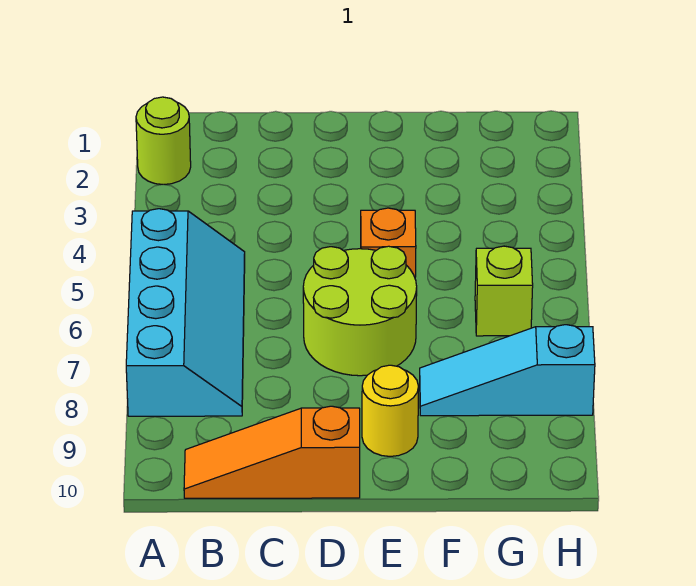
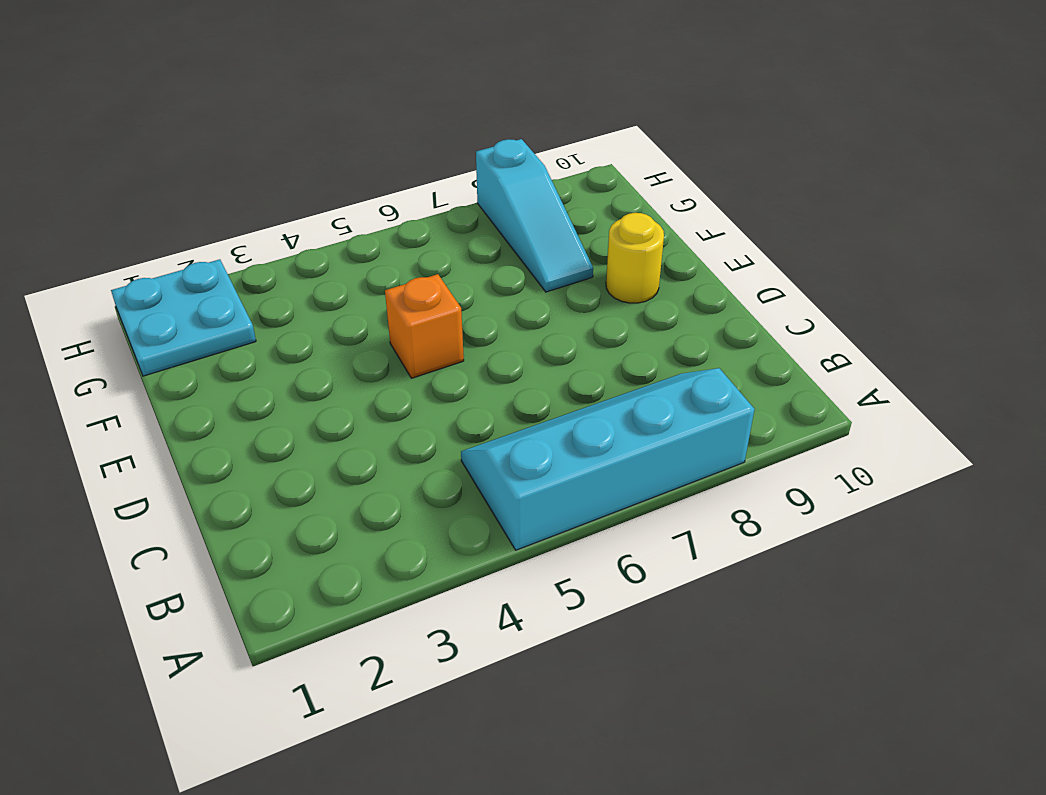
cyan 2x2 plate [111,259,256,376] -> none
none -> lime 1x1 round brick [136,97,191,185]
none -> orange 1x3 slope [184,406,360,498]

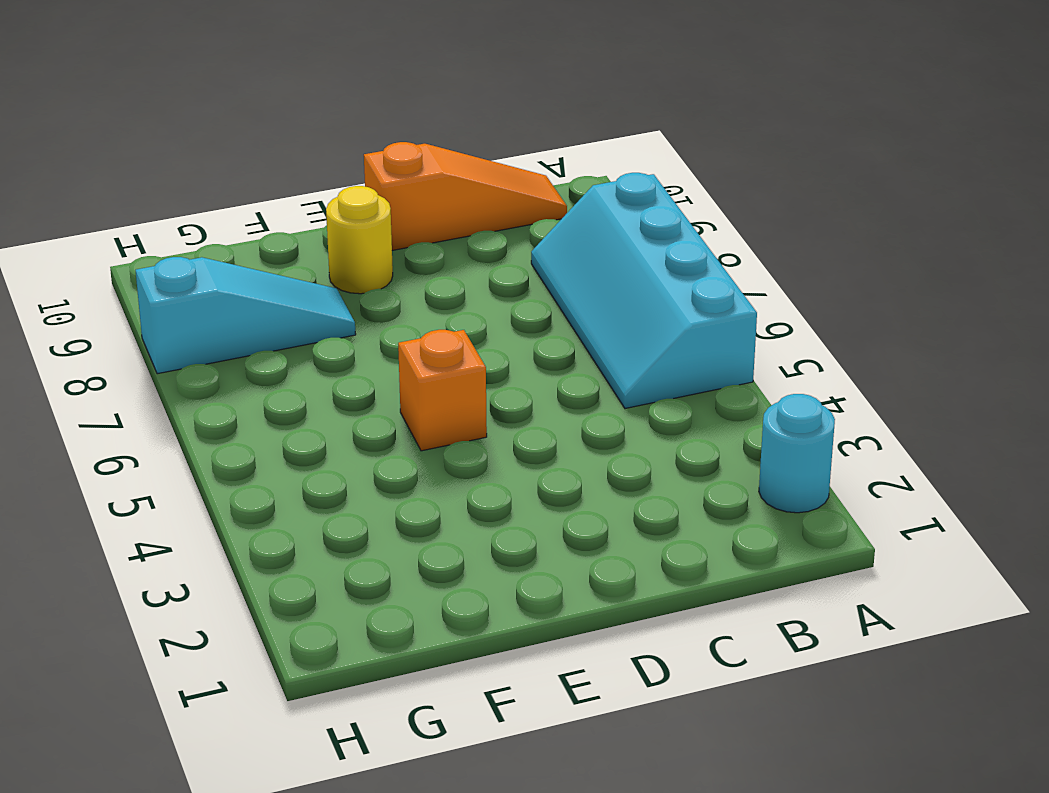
cyan 1x1 round brick [759,394,835,513] -> lime 1x1 round brick [136,97,191,185]
none -> lime 2x2 round brick [303,246,417,376]
none -> lime 1x1 brick [475,246,533,336]

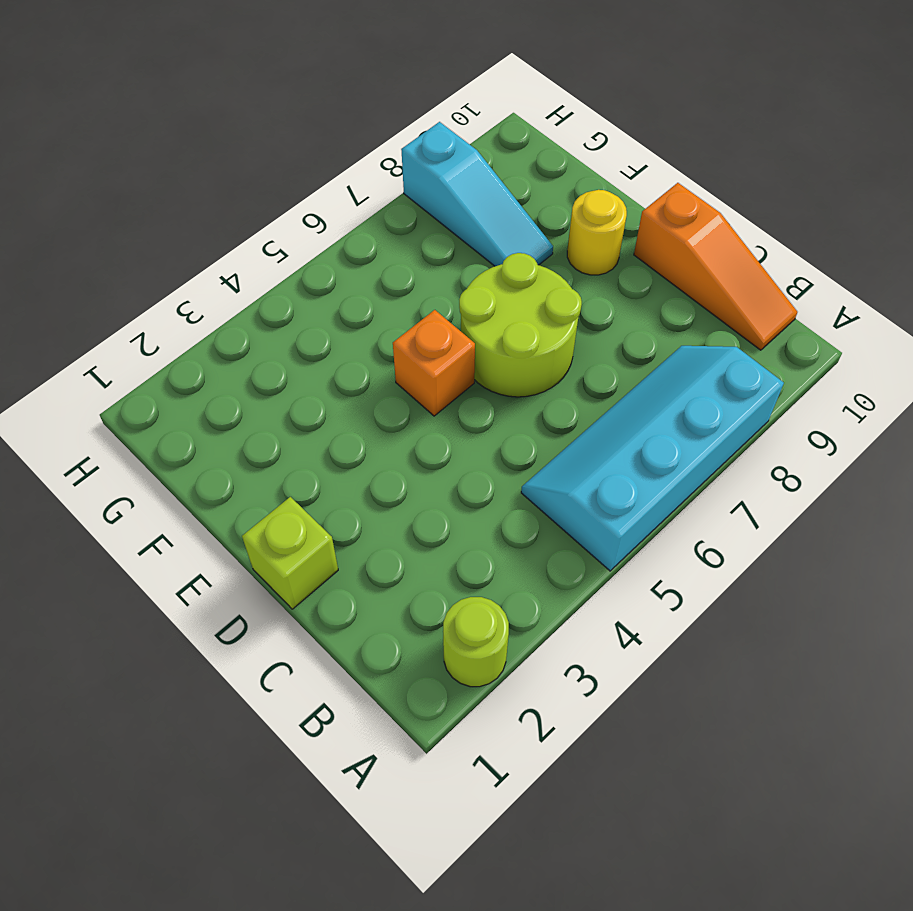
lime 1x1 brick [242,497,338,609] -> lime 1x1 brick moved to [475,246,533,336]

